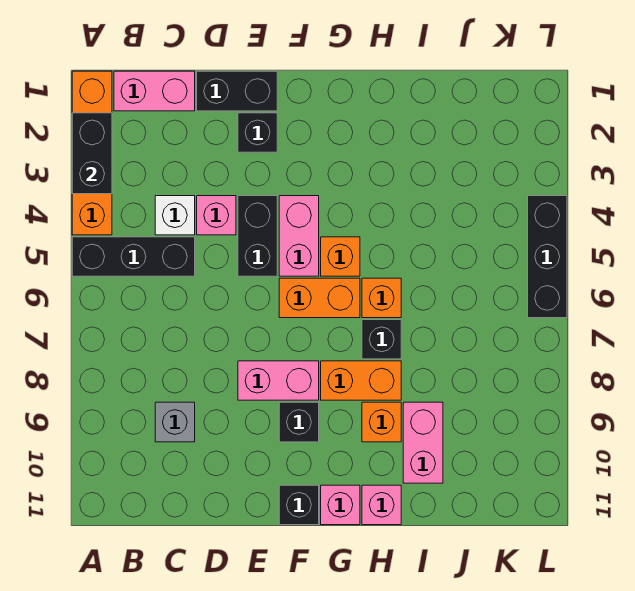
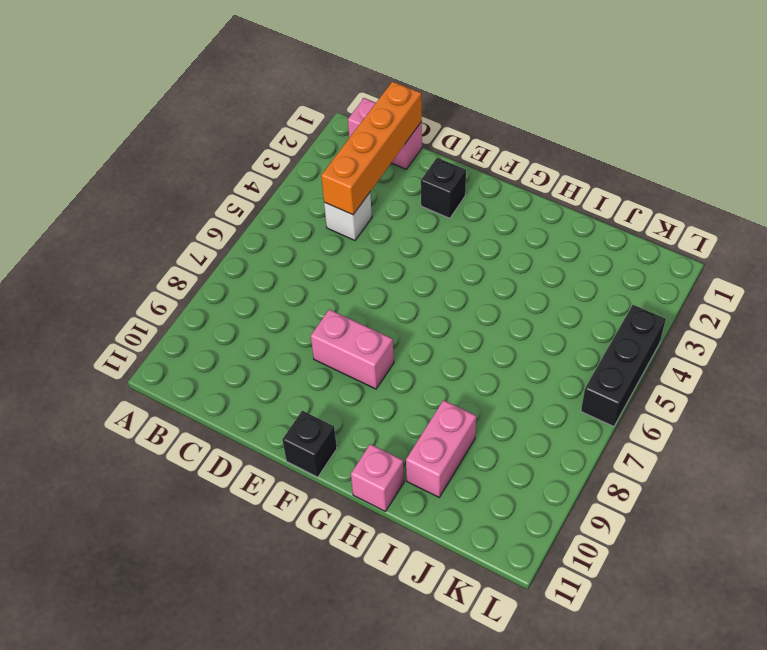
orange 1x4 brick [321,82,422,215] -> orange 1x4 brick moved to [72,71,112,235]
none -> black 1x3 brick [72,237,195,276]
none -> grey 1x1 brick [155,402,195,442]
none -> black 1x2 brick [197,71,277,111]

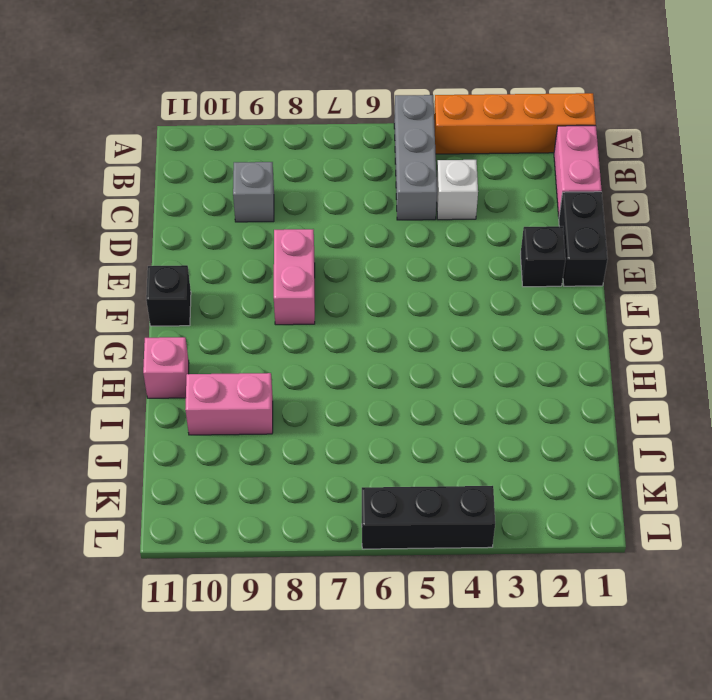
grey 1x3 brick [394,95,437,220] -> black 1x3 brick [72,237,195,276]
none -> pink 1x1 brick [197,196,236,235]
none -> black 1x2 brick [238,196,277,276]
none -> pink 1x2 brick [279,196,319,276]

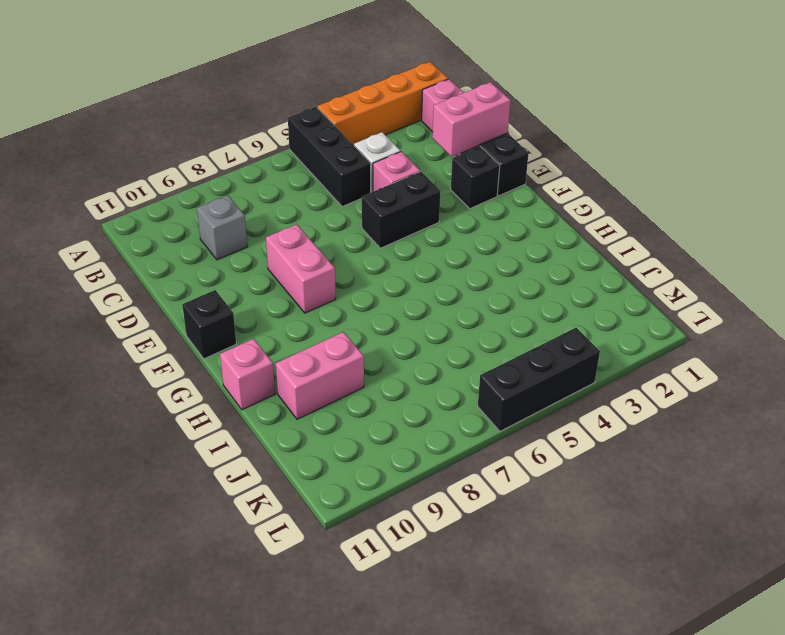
pink 1x2 brick [432,82,511,157] -> pink 1x2 brick moved to [279,196,319,276]
none -> orange 1x2 brick [279,278,360,318]
none -> black 1x1 brick [279,402,319,442]
none -> orange 1x1 brick [321,237,360,276]

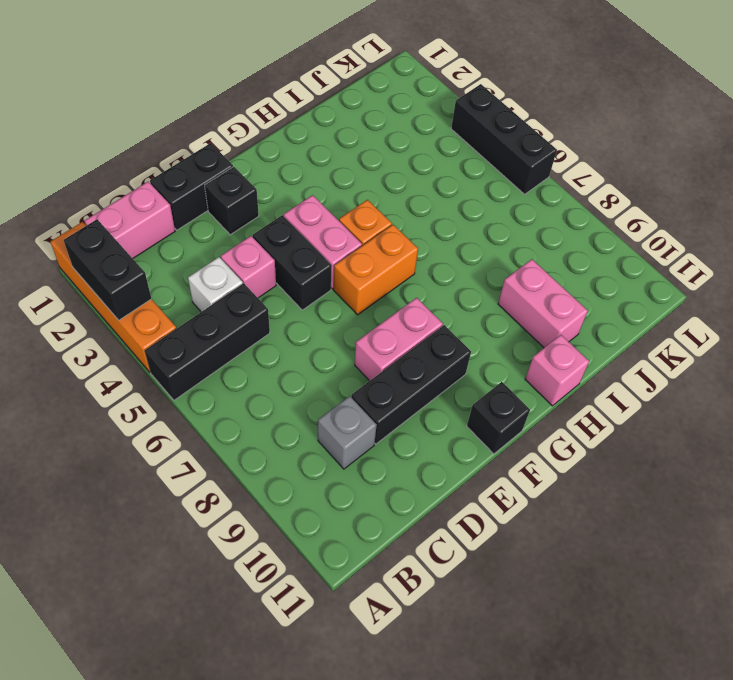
black 1x3 brick [351,325,471,444] -> black 1x1 brick [279,402,319,442]
none -> orange 1x2 brick [321,361,401,400]
none -> pink 1x1 brick [321,485,360,525]
none -> orange 1x1 brick [362,278,401,318]

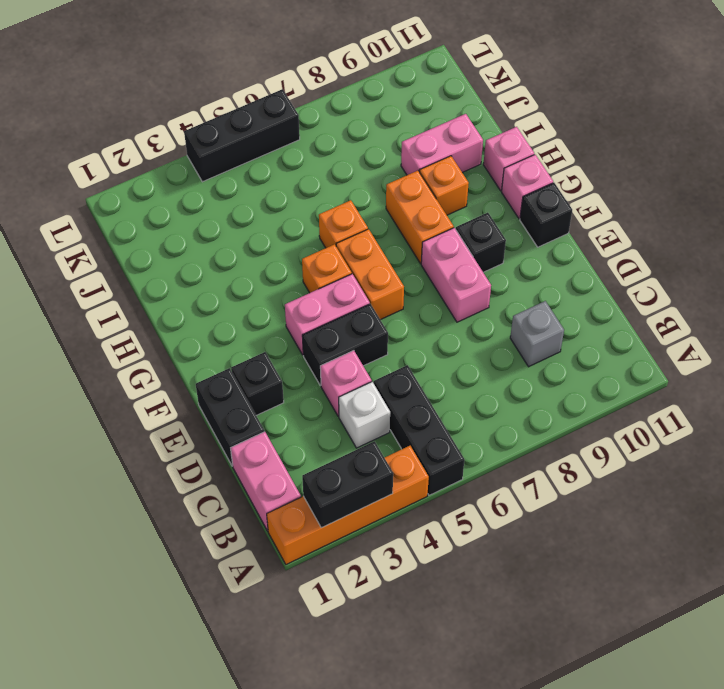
none -> black 1x1 brick [362,320,401,359]

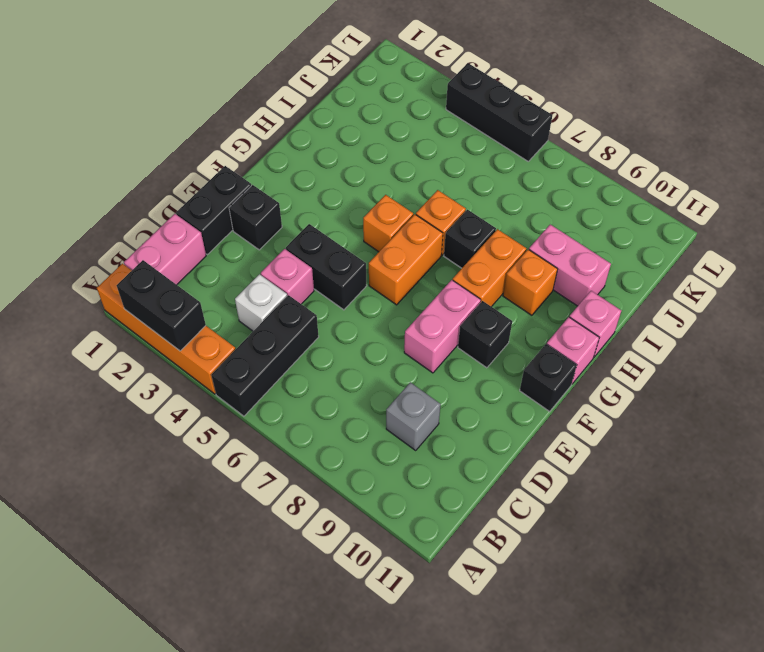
none -> pink 1x2 brick [279,196,319,276]

